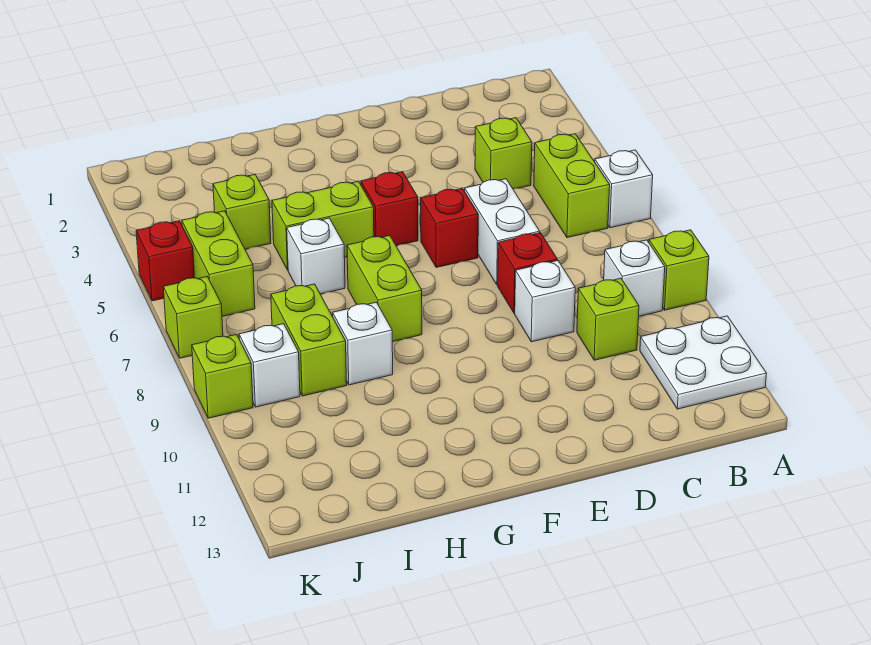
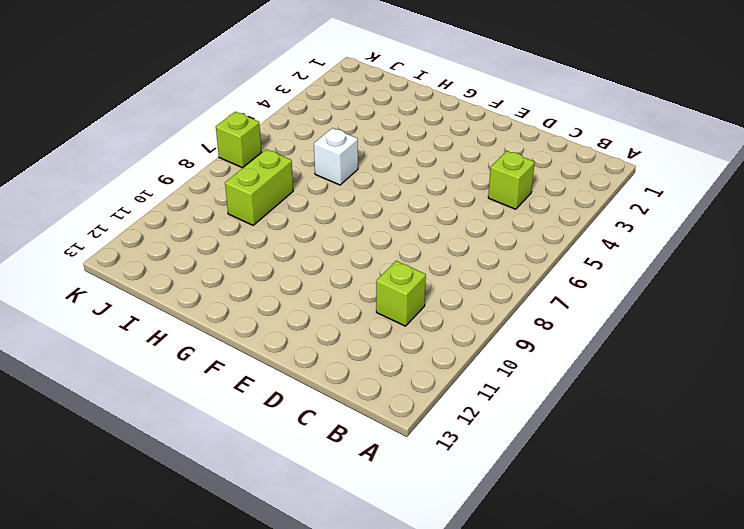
none -> white 1x1 brick [595,150,653,228]
none -> lime 1x1 brick [649,230,709,310]
none -> white 2x2 plate [640,316,767,409]

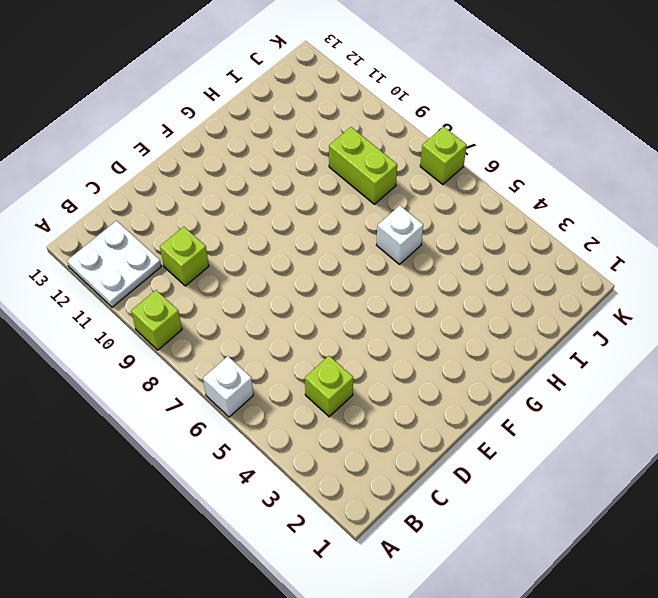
none -> lime 1x2 brick [534,134,610,238]
none -> white 1x1 brick [604,240,665,316]
none -> white 1x2 brick [465,179,540,285]

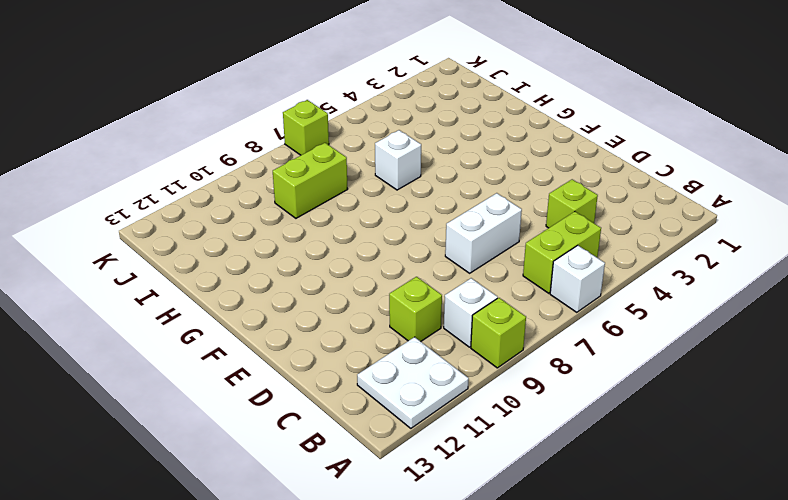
none -> red 1x1 brick [498,233,557,313]
none -> white 1x1 brick [515,260,575,342]
none -> red 1x1 brick [421,189,478,268]

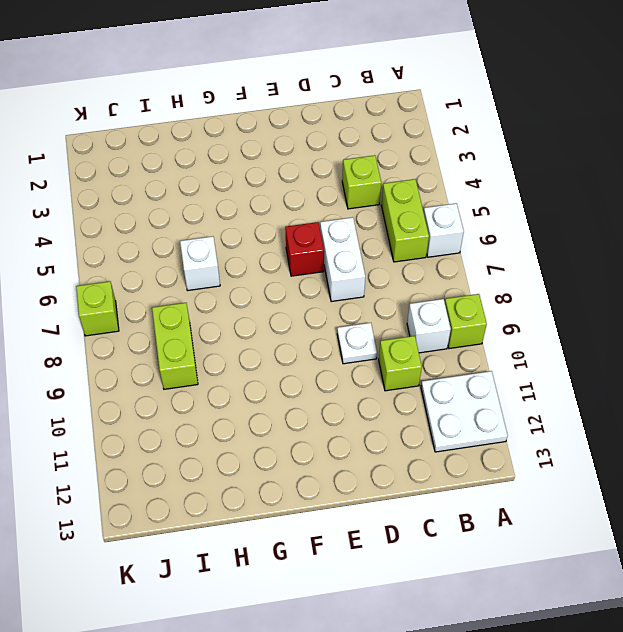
white 1x1 plate [337,323,377,364] -> white 1x1 brick [515,260,575,342]
none -> red 1x1 brick [498,233,557,313]
none -> red 1x1 brick [361,172,418,246]
none -> lime 1x2 brick [272,181,374,270]

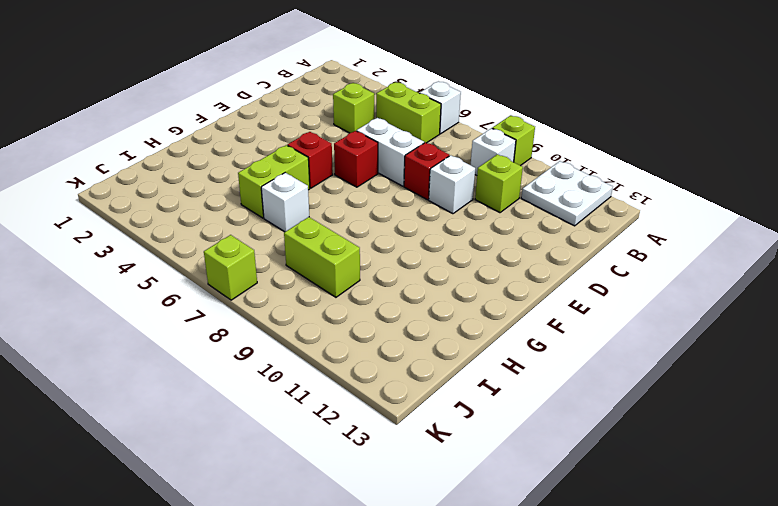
none -> lime 1x2 brick [347,235,422,342]
none -> white 1x1 brick [333,302,393,385]
none -> lime 1x1 brick [213,174,271,249]

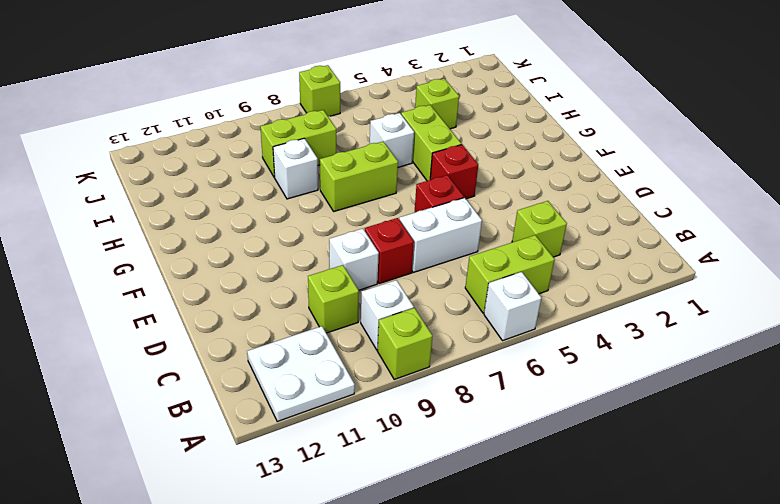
none -> lime 1x2 brick [182,211,255,316]
none -> white 1x1 brick [239,324,300,407]
none -> red 1x1 brick [136,221,195,301]

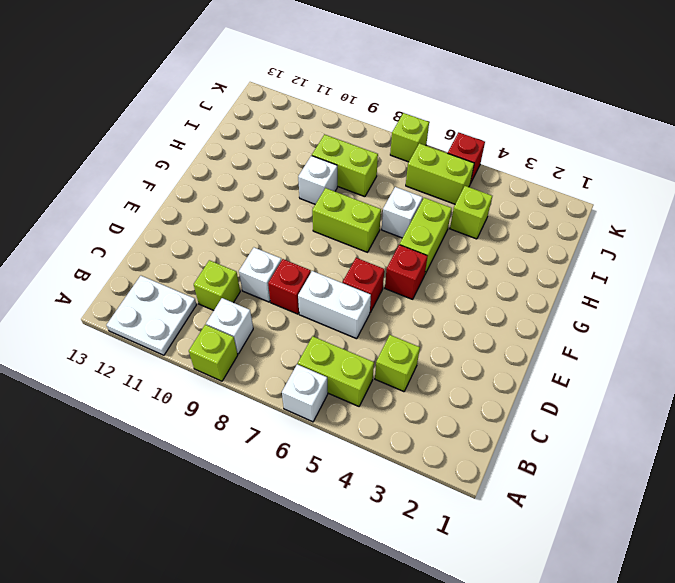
none -> white 1x1 brick [239,324,300,407]
none -> lime 1x1 brick [192,335,253,418]

